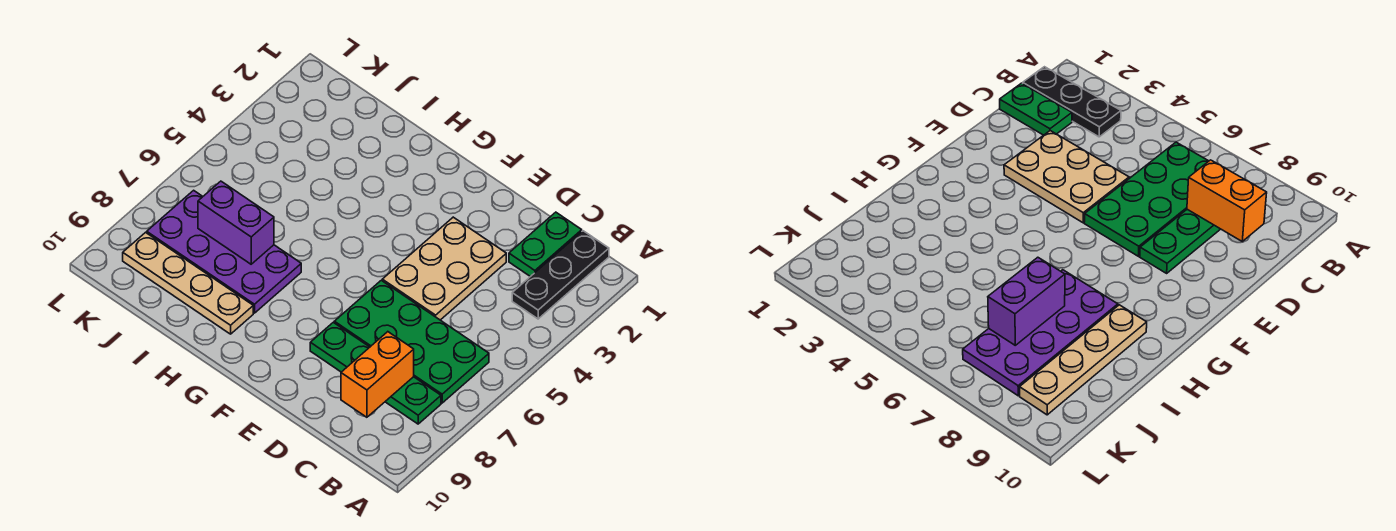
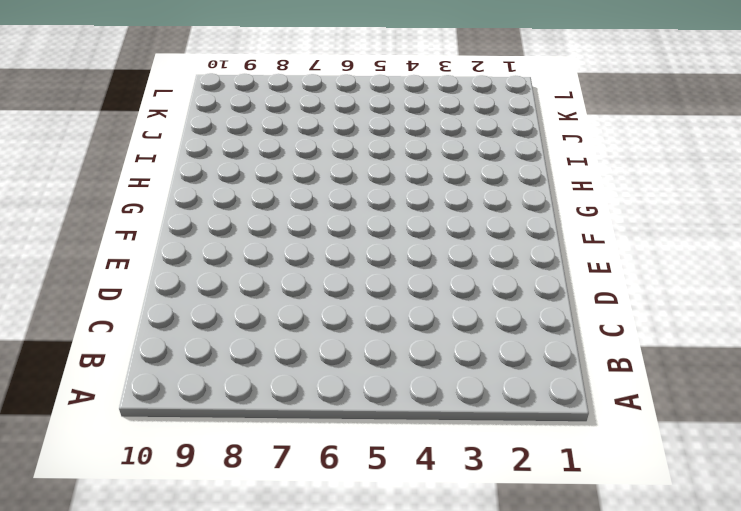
none -> black 1x3 plate [512,231,609,319]
none -> green 2x4 plate [334,280,489,403]

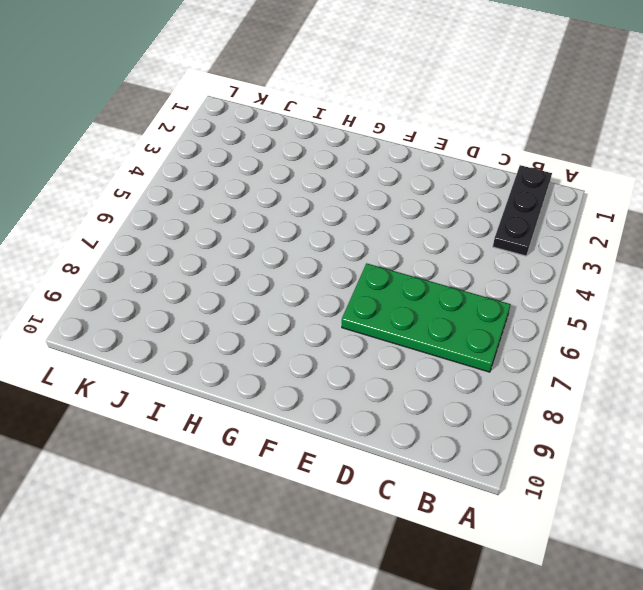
none -> green 1x4 plate [310,322,441,424]
none -> green 1x2 plate [509,212,582,277]

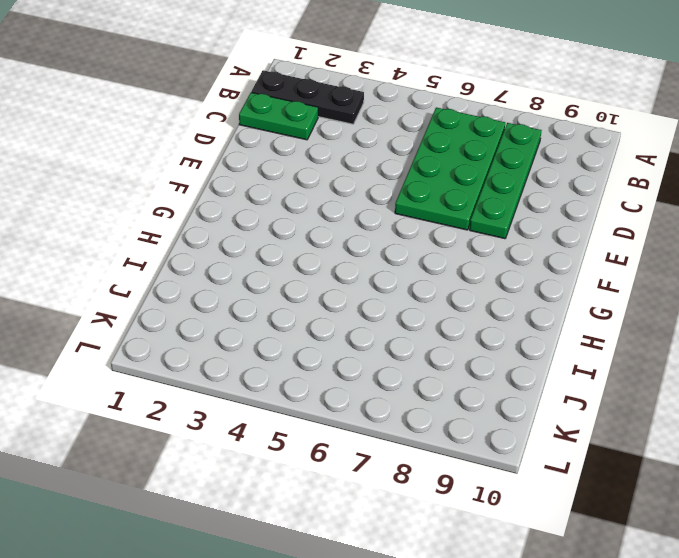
none -> tan 2x3 plate [382,217,506,320]
none -> purple 2x4 plate [147,190,301,313]

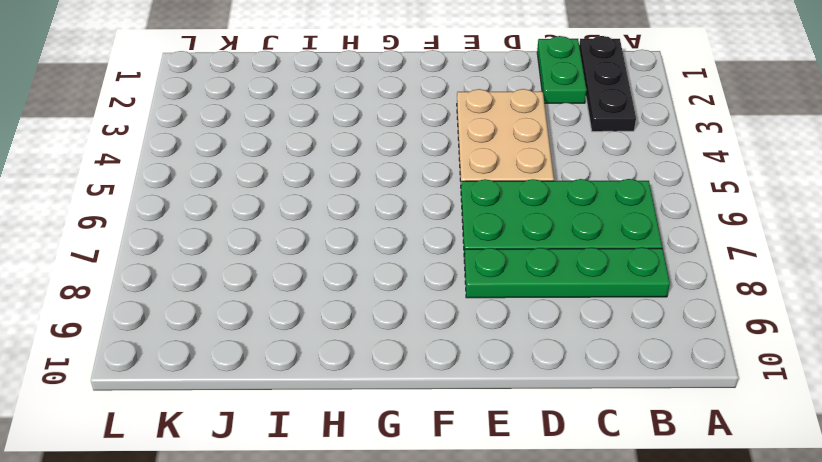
none -> purple 2x4 plate [147,190,301,313]
none -> tan 1x4 plate [123,232,253,334]

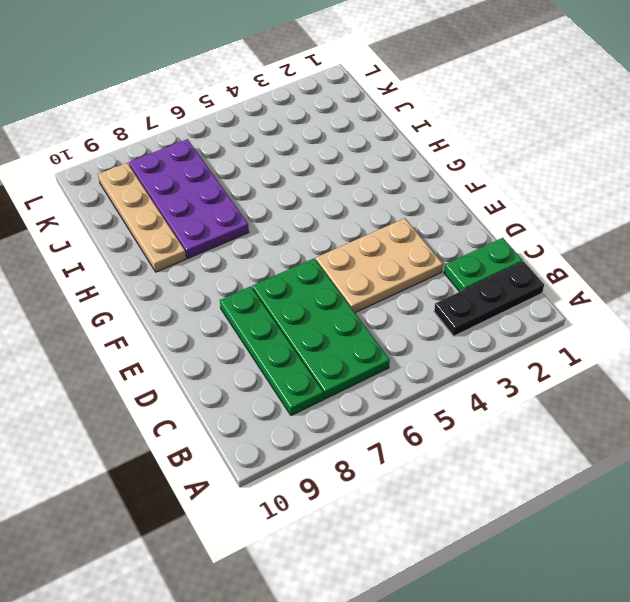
none -> orange 1x2 brick [341,332,414,417]
none -> purple 1x2 brick [198,181,274,264]

